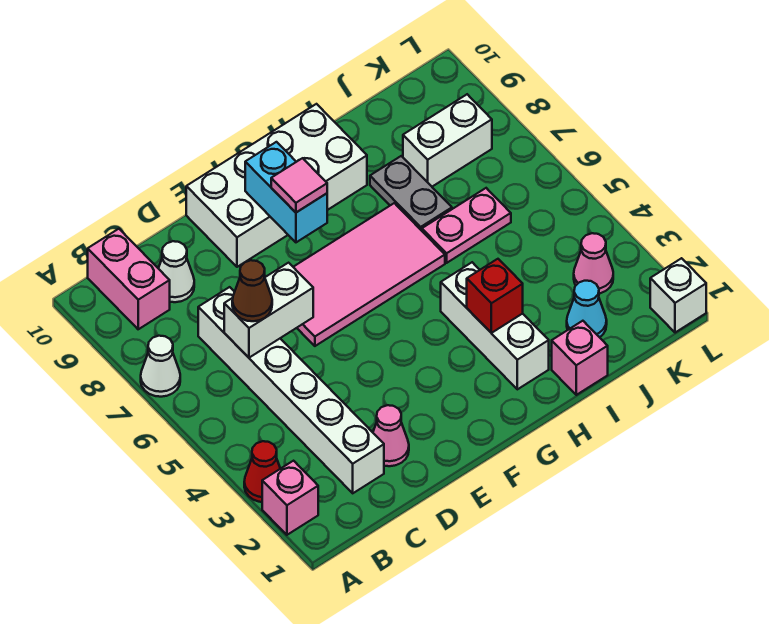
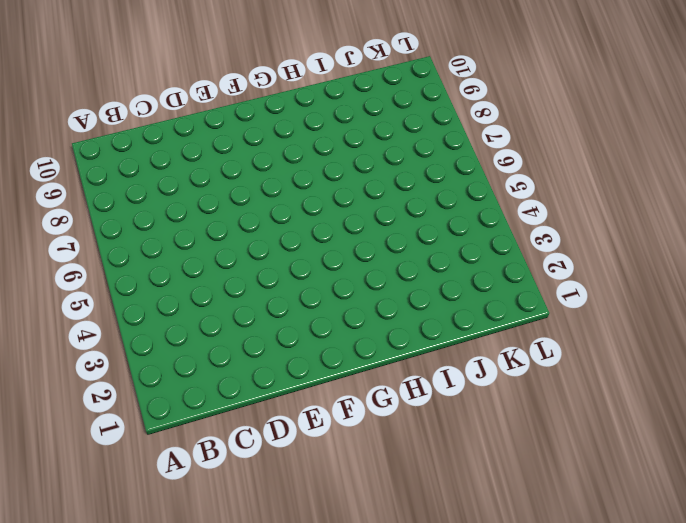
none -> pink 1x1 brick [262,461,318,535]
none -> red 1x1 cone [244,441,280,502]
none -> white 1x1 cone [141,336,180,397]

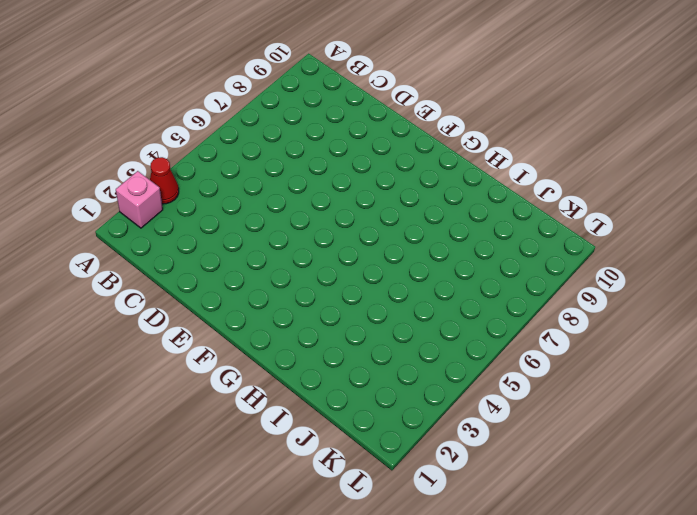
none -> white 1x1 cone [141,336,180,397]
none -> pink 1x2 brick [88,229,170,329]
none -> white 1x6 brick [198,287,384,493]

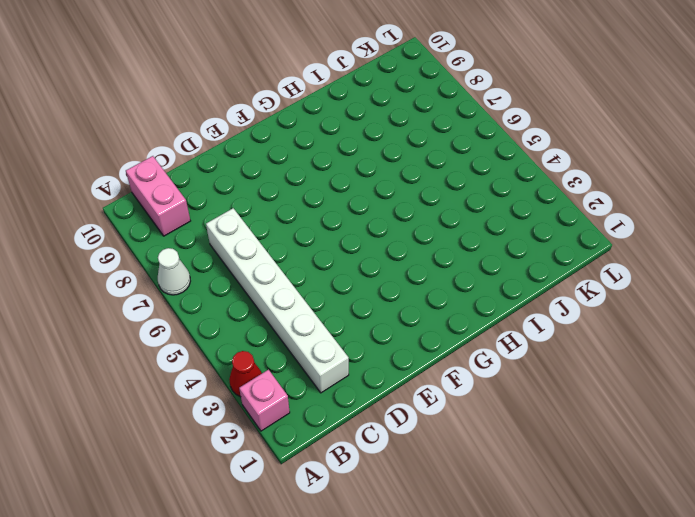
none -> white 1x1 cone [158,241,194,302]
none -> pink 1x1 cone [373,405,409,466]
none -> pink 2x4 tile [294,203,445,346]

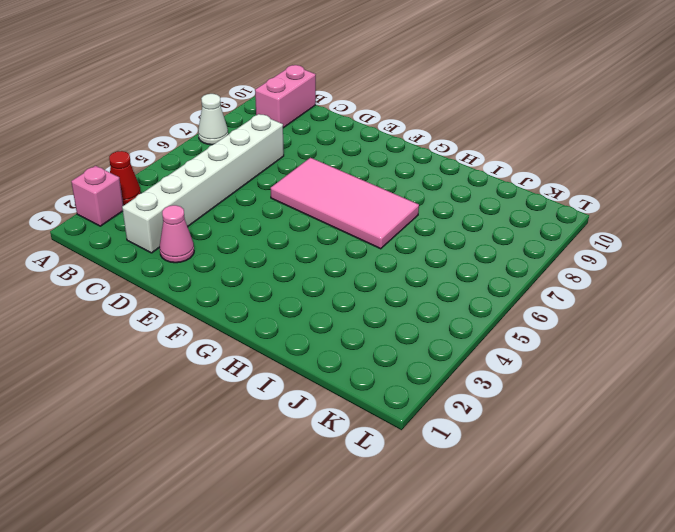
none -> white 1x1 cone [158,241,194,302]
none -> white 2x4 brick [186,104,367,267]
none -> white 1x3 brick [441,262,549,389]

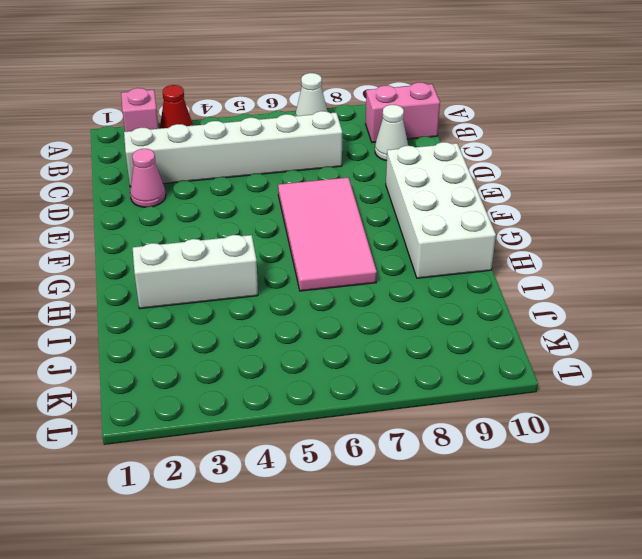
none -> pink 1x1 brick [552,321,608,395]
none -> pink 1x2 plate [422,188,511,263]
none -> grey 1x2 plate [370,156,452,231]

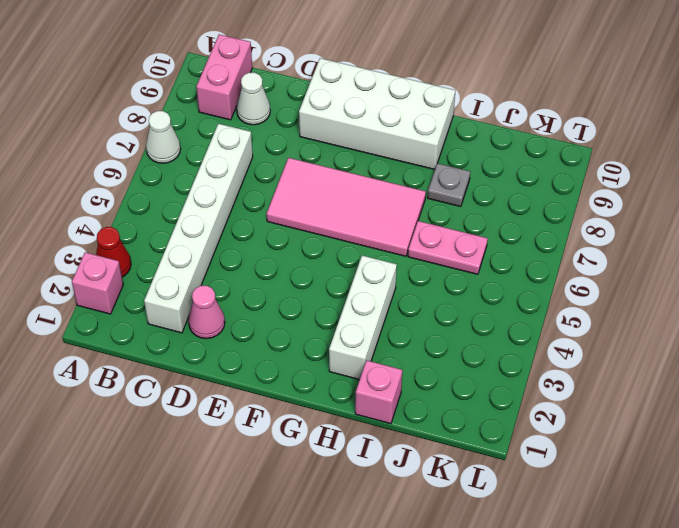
grey 1x1 plate [428,163,470,207] -> grey 1x2 plate [370,156,452,231]
none -> cyan 1x1 cone [567,281,607,337]
none -> white 1x2 brick [403,94,492,187]
none -> pink 1x1 cone [574,233,613,294]

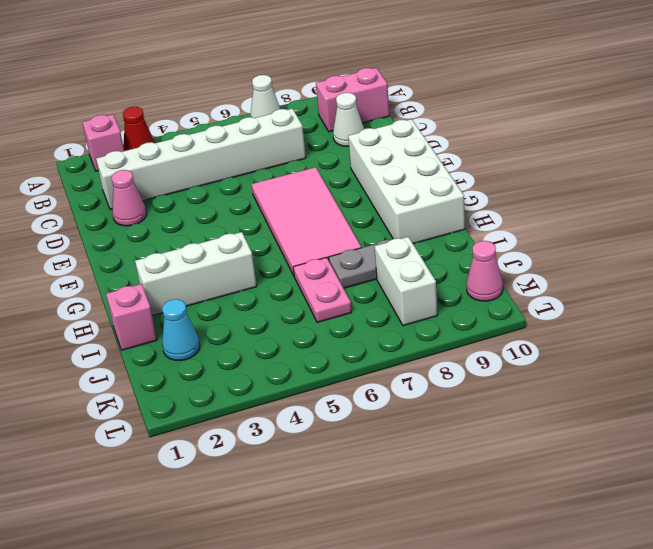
pink 1x1 cone [466,241,503,301] -> pink 1x1 cone moved to [574,233,613,294]
none -> white 1x1 brick [650,258,706,333]
none -> white 1x2 brick [224,263,313,358]
none -> cyan 1x2 brick [245,142,327,242]

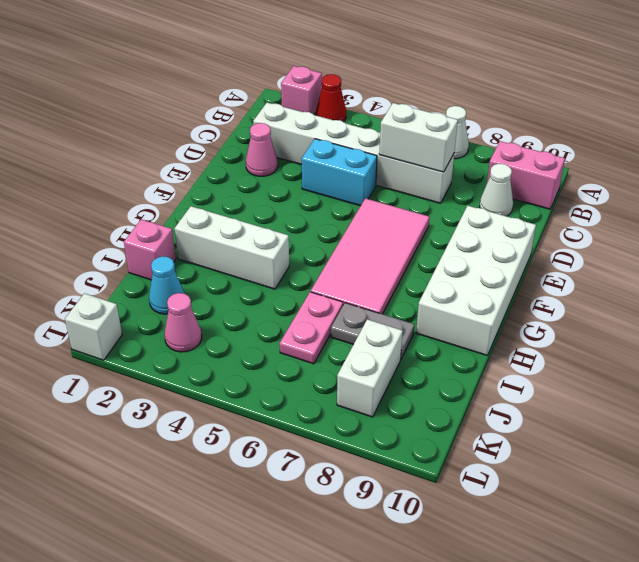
white 1x2 brick [379,103,458,172] -> white 1x2 brick turned to [224,263,313,358]
cyan 1x2 brick [302,139,377,206] -> cyan 1x2 brick moved to [245,142,327,242]
none -> red 1x1 brick [467,259,523,333]
none -> brown 1x1 cone [232,260,272,321]
none -> pink 1x1 tile [271,158,327,212]

